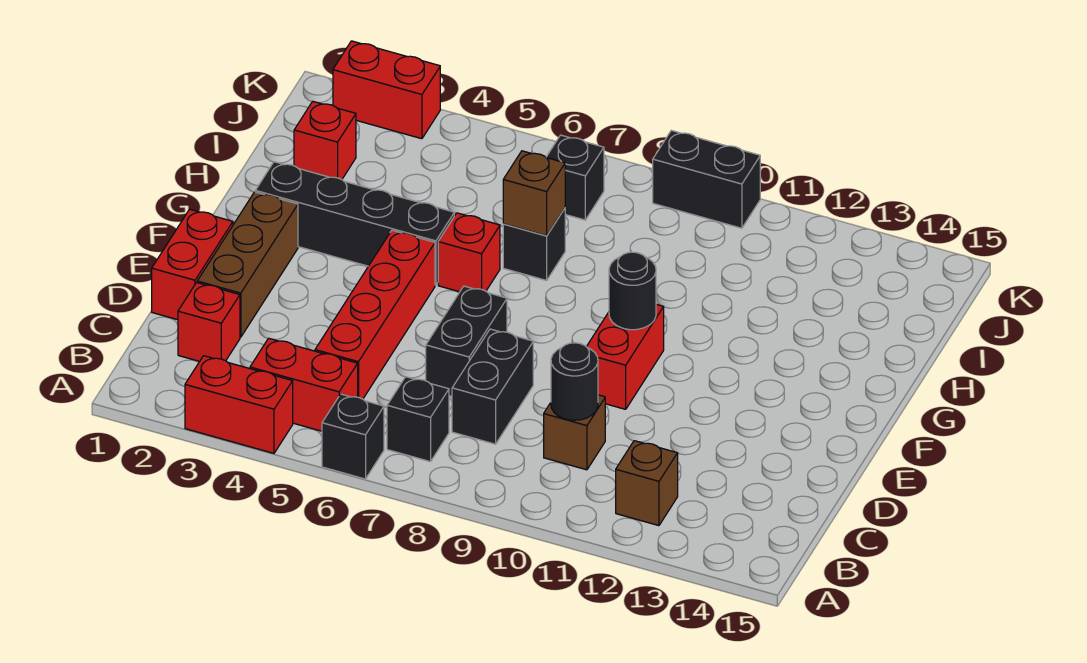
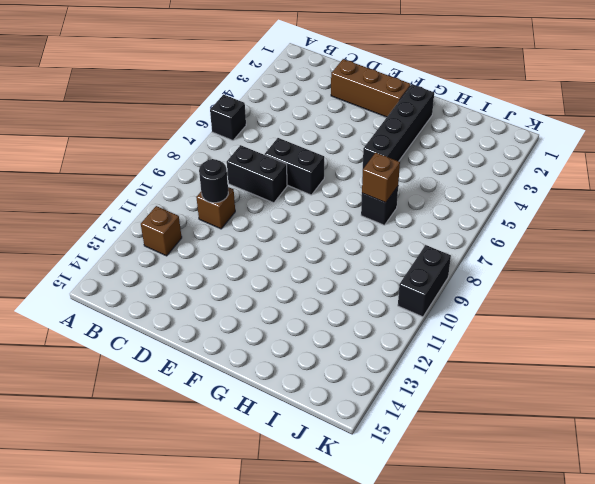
none -> red 1x2 brick [185,356,293,453]
none -> red 1x2 brick [250,338,358,431]
none -> black 1x1 brick [387,377,449,462]

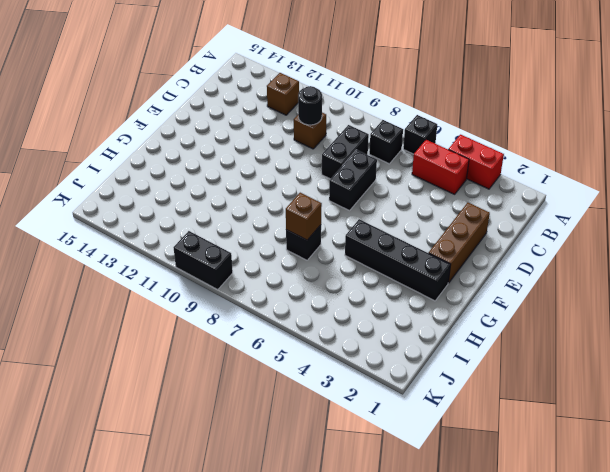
none -> red 1x1 brick [178,283,240,361]
none -> red 1x4 brick [315,230,435,399]
none -> red 1x2 brick [152,209,233,320]

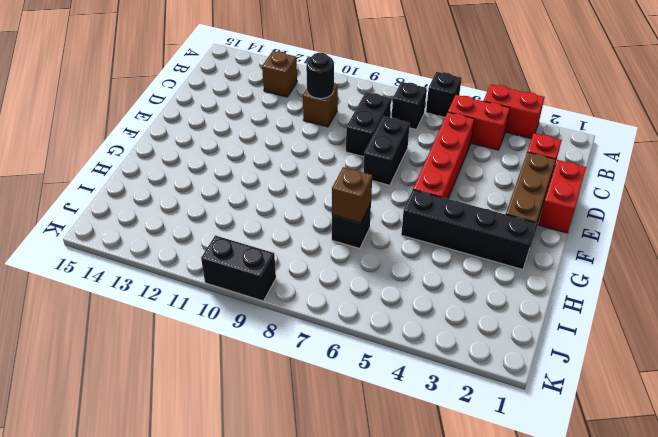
none -> red 1x2 brick [587,304,664,409]
none -> red 1x1 brick [438,213,500,292]
none -> red 1x1 brick [294,101,356,179]

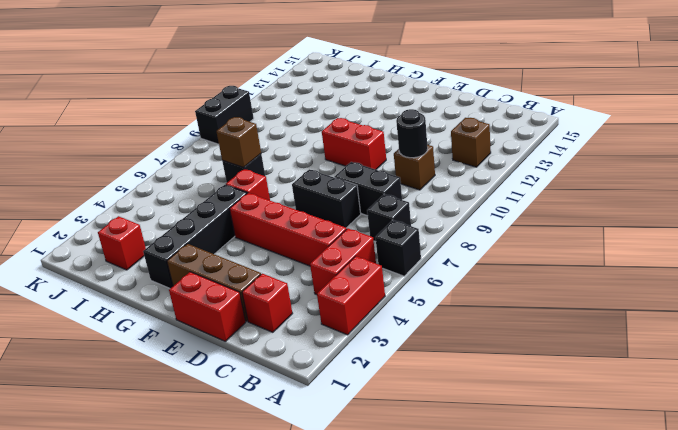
none -> black 1x1 brick [546,135,604,220]
none -> red 1x2 brick [333,41,440,139]
none -> black 1x1 round brick [609,252,656,330]

